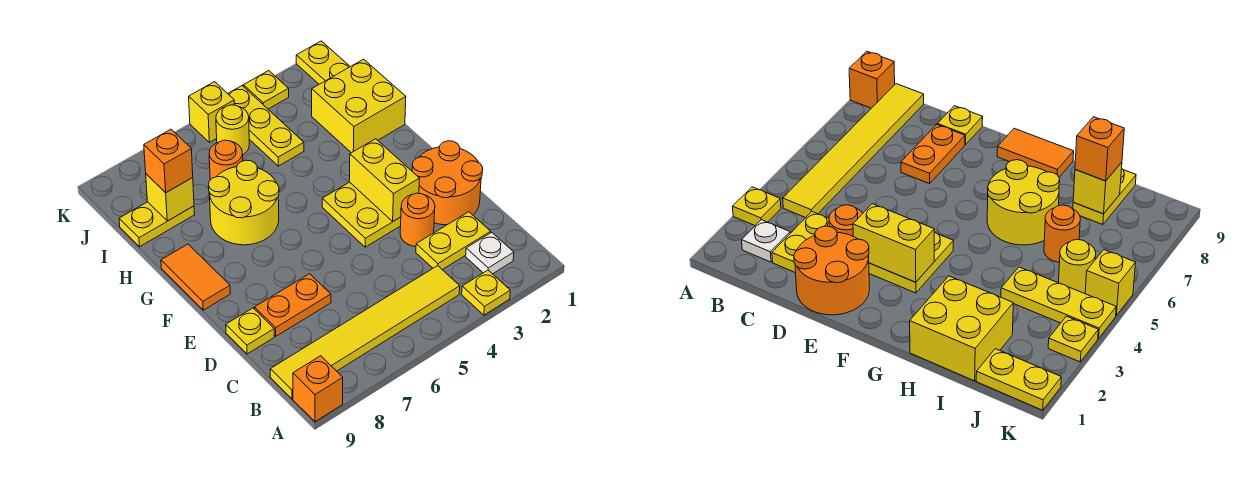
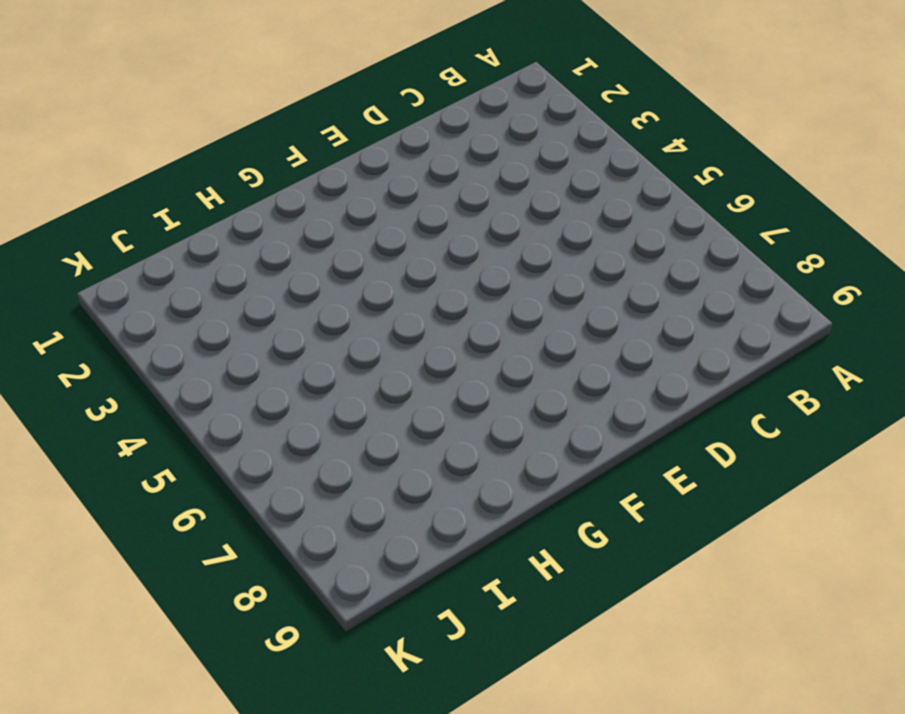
none -> yellow 1x1 plate [462,270,510,315]
none -> orange 1x1 brick [293,356,343,422]
none -> white 1x1 plate [466,232,514,274]

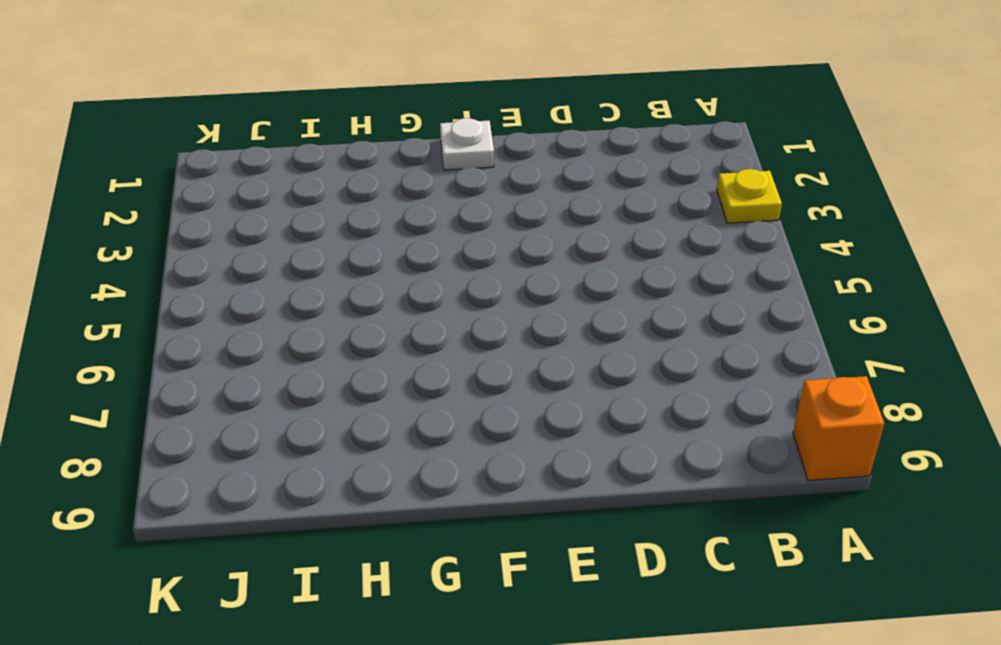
white 1x1 plate [440,118,494,170] -> white 1x1 plate moved to [466,232,514,274]
none -> yellow 1x6 tile [270,266,460,399]
none -> yellow 1x2 plate [416,212,491,270]
none -> orange 2x2 round brick [412,141,483,225]

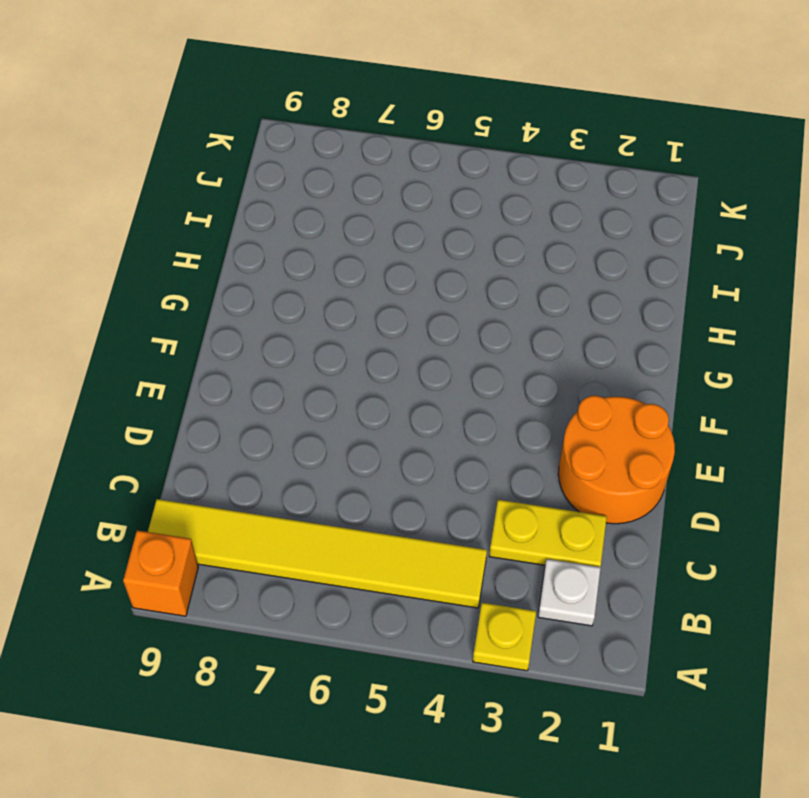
none -> orange 1x1 round brick [400,193,435,246]
none -> orange 1x2 plate [254,274,331,336]
none -> yellow 1x1 plate [226,308,274,354]

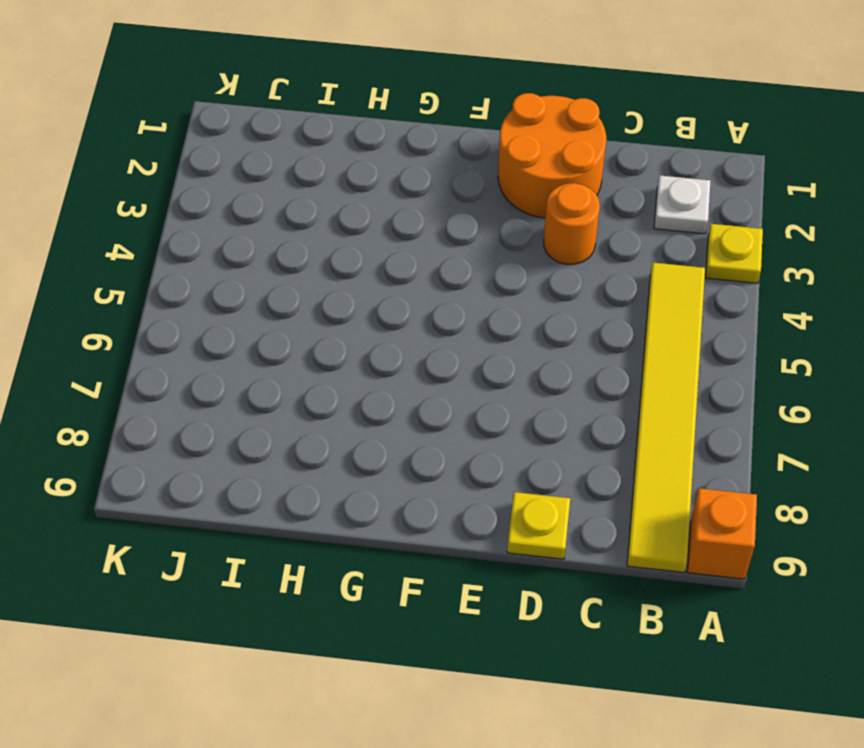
none -> yellow 1x2 plate [416,212,491,270]
none -> orange 1x2 plate [254,274,331,336]
none -> yellow 2x2 plate [322,182,401,247]

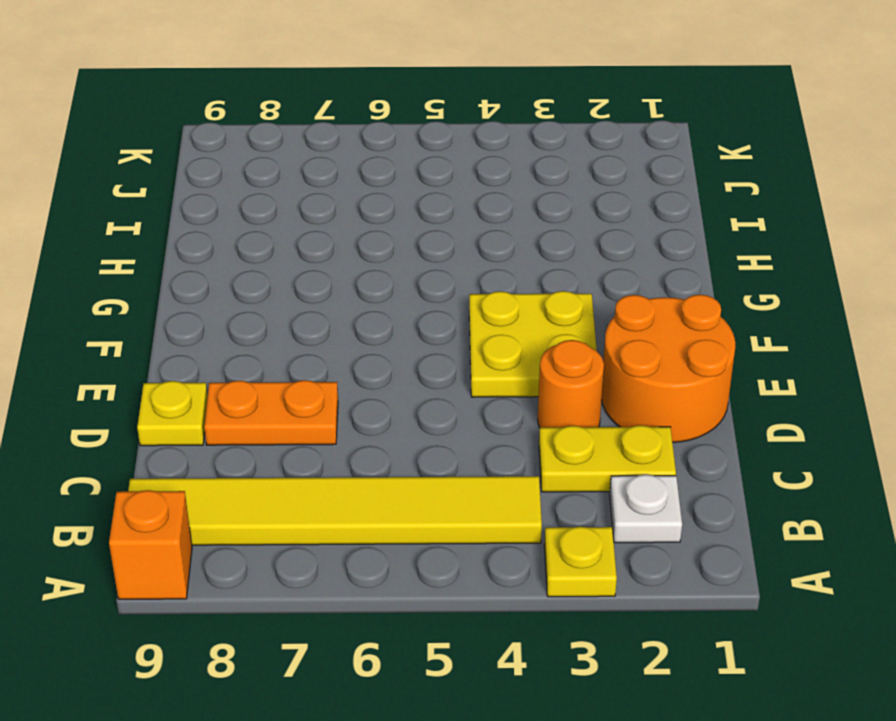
none -> orange 1x2 tile [161,244,230,310]
none -> yellow 2x2 round brick [208,160,279,245]
none -> yellow 2x2 brick [312,59,406,153]

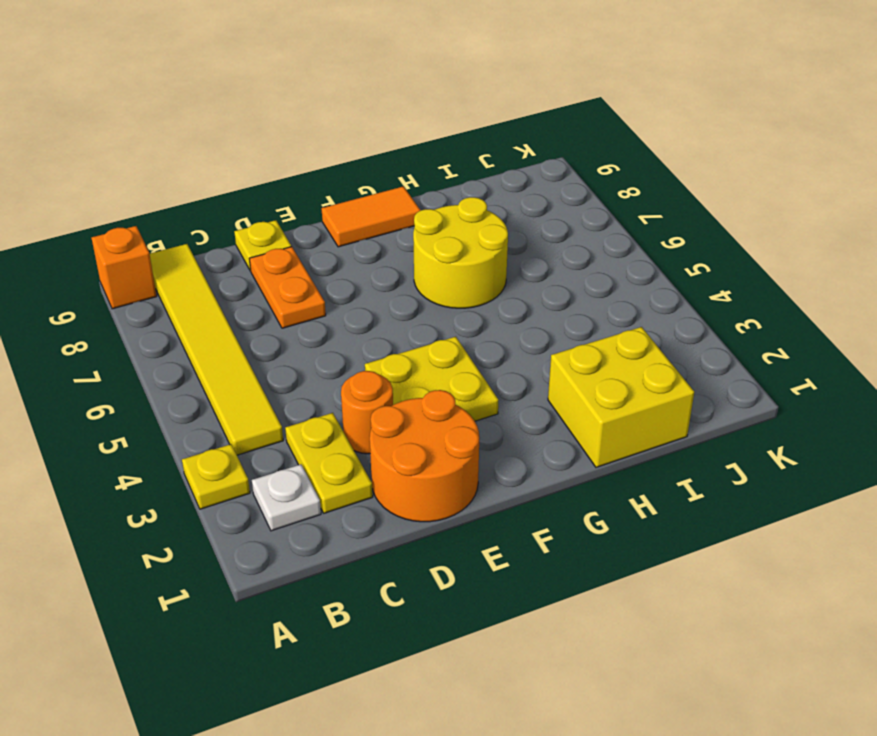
none -> yellow 1x3 plate [228,86,304,166]
none -> orange 1x1 round brick [209,140,243,180]
none -> yellow 1x2 plate [119,202,195,247]

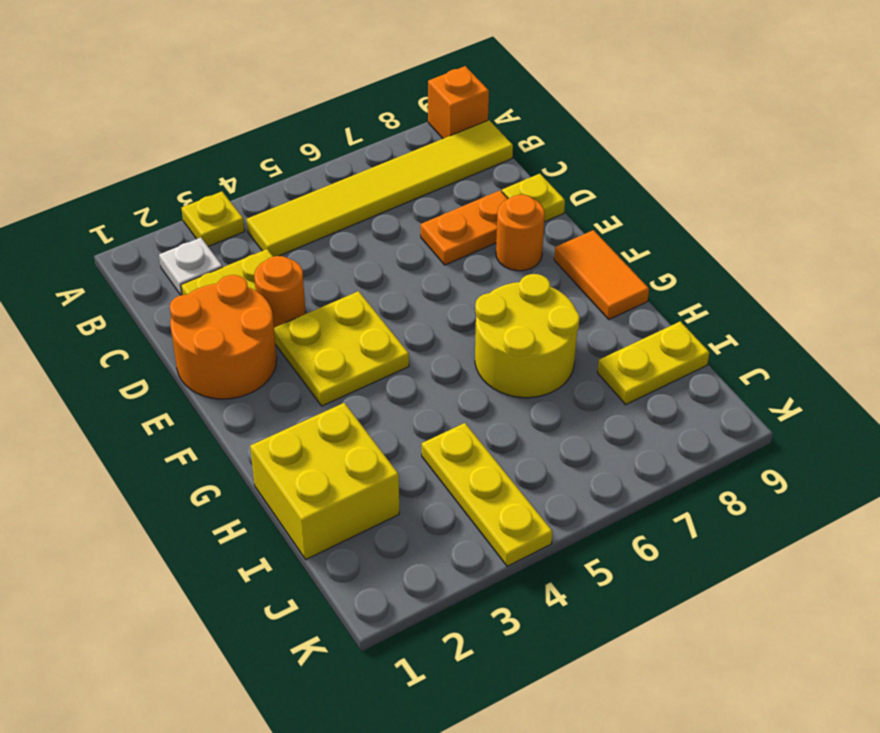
orange 1x1 round brick [496,195,545,271] -> orange 1x1 round brick moved to [209,140,243,180]
none -> yellow 1x2 plate [296,41,350,84]
none -> yellow 1x1 round brick [216,105,249,155]
none -> yellow 1x1 plate [243,71,289,109]

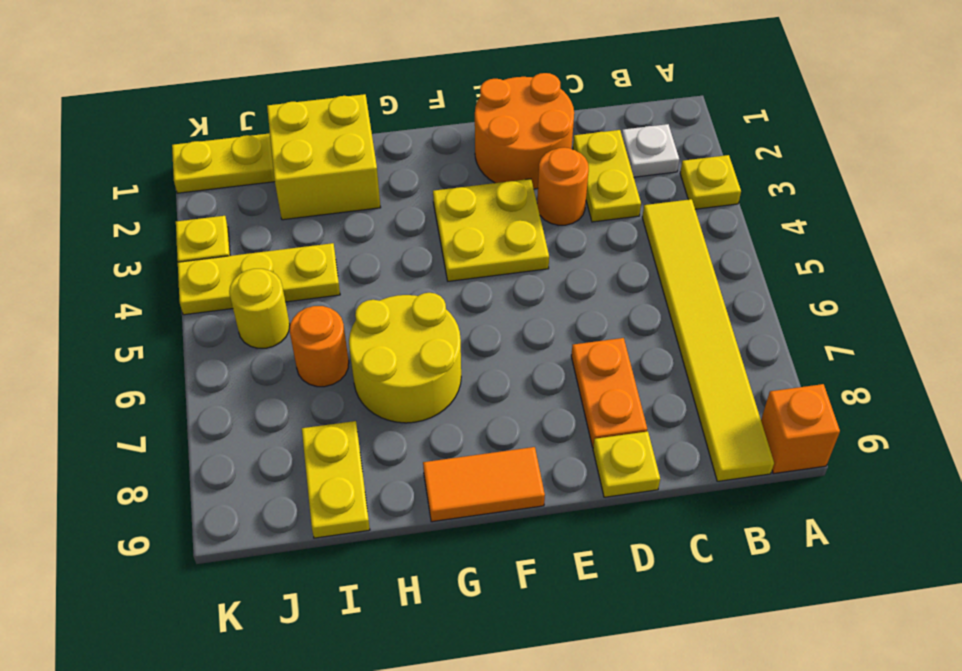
none -> yellow 1x1 brick [189,82,235,142]
none -> yellow 1x2 brick [349,139,420,221]
none -> yellow 1x1 brick [146,174,194,221]

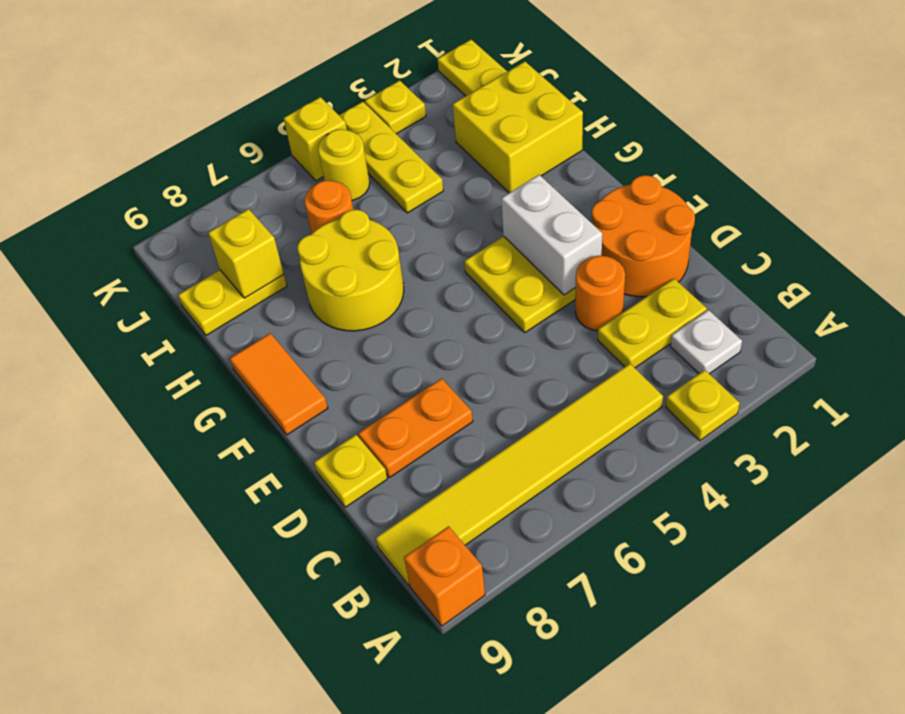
white 1x2 brick [501,175,602,295] -> yellow 1x2 brick [349,139,420,221]
none -> orange 1x1 brick [144,129,193,193]

